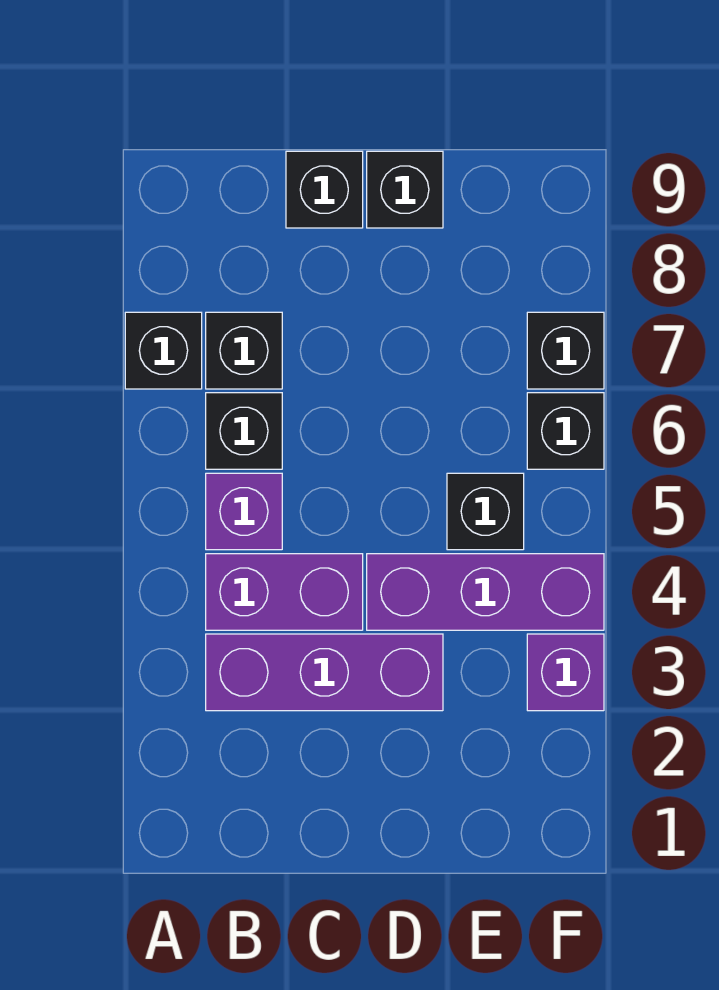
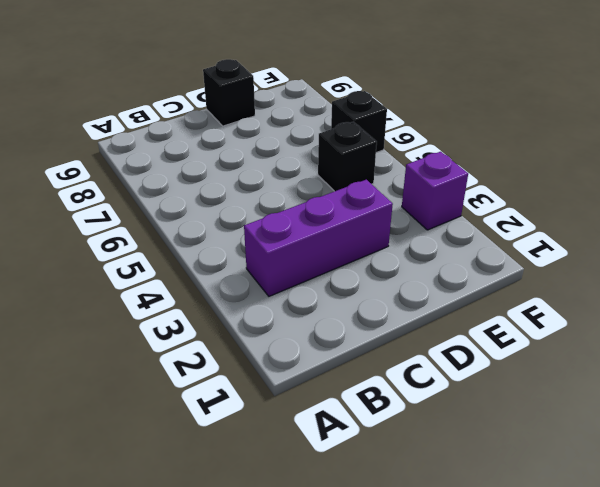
none -> black 1x1 brick [125,312,202,389]
none -> purple 1x2 brick [206,554,363,630]
none -> purple 1x1 brick [206,473,282,550]

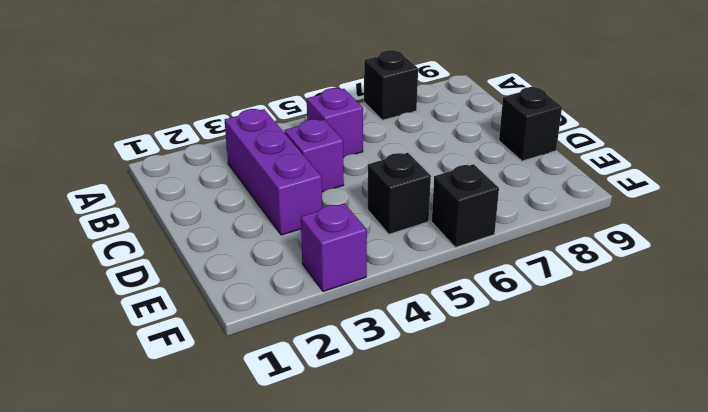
purple 1x1 brick [284,119,344,192] -> purple 1x2 brick [206,554,363,630]
none -> black 1x1 brick [206,393,282,469]
none -> black 1x1 brick [206,312,282,389]
none -> black 1x1 brick [286,151,363,228]

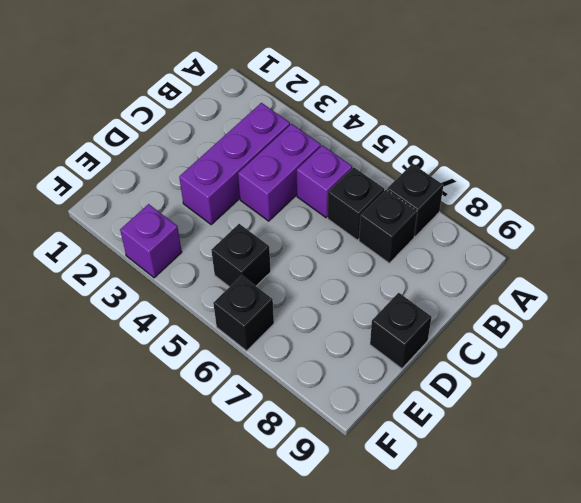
none -> black 1x1 brick [286,151,363,228]
none -> purple 1x3 brick [367,554,604,630]
none -> black 1x1 brick [527,312,604,389]

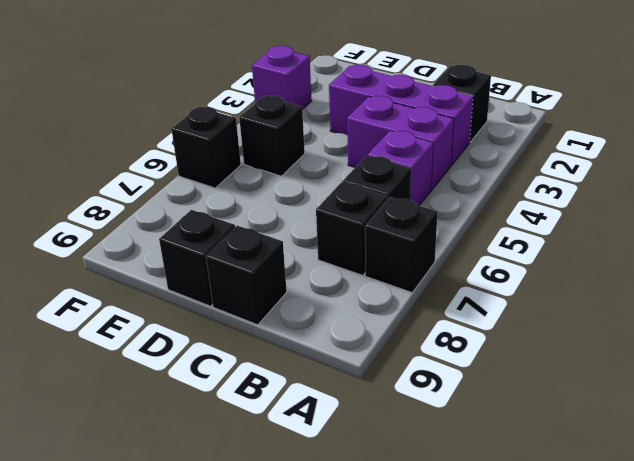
black 1x1 brick [433,65,491,142] -> black 1x1 brick moved to [527,312,604,389]
none -> purple 1x3 brick [367,554,604,630]

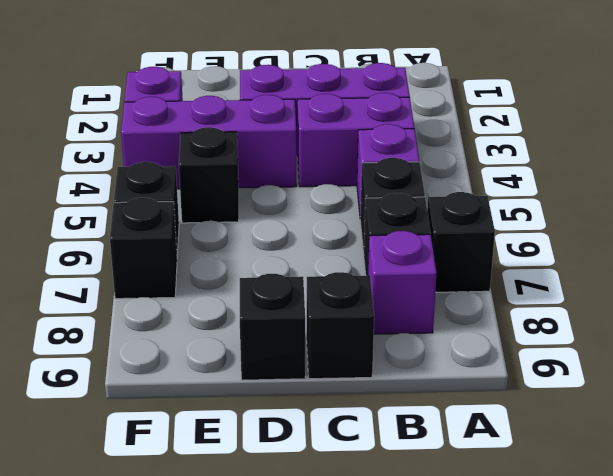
purple 1x1 brick [368,231,437,334] -> none

